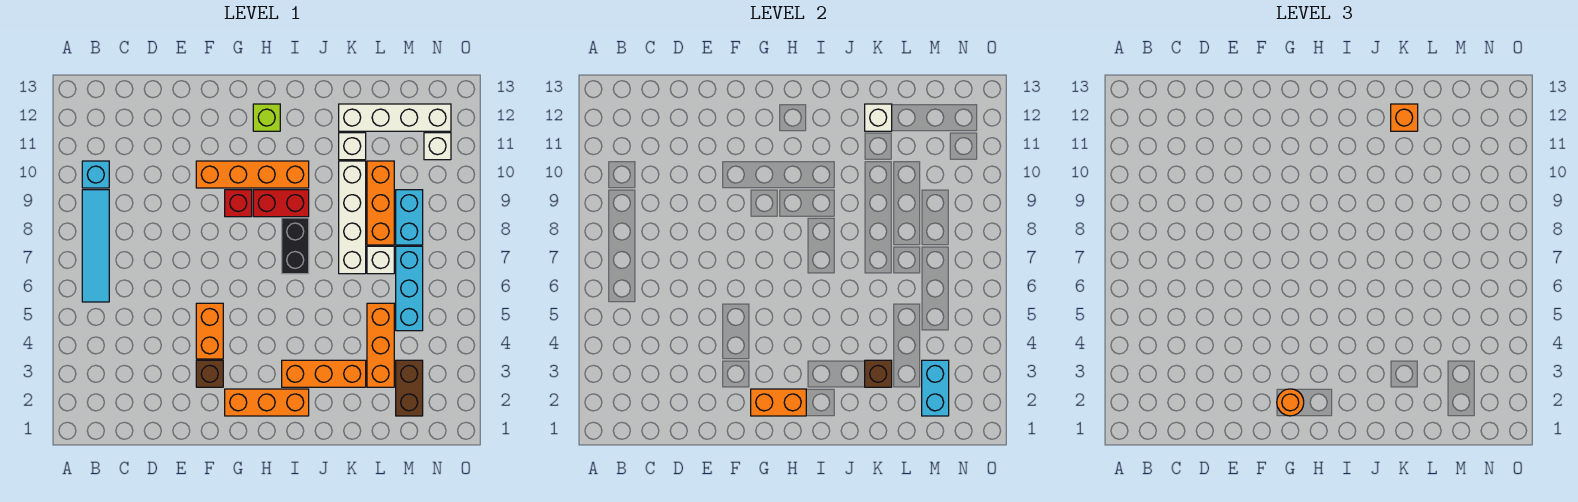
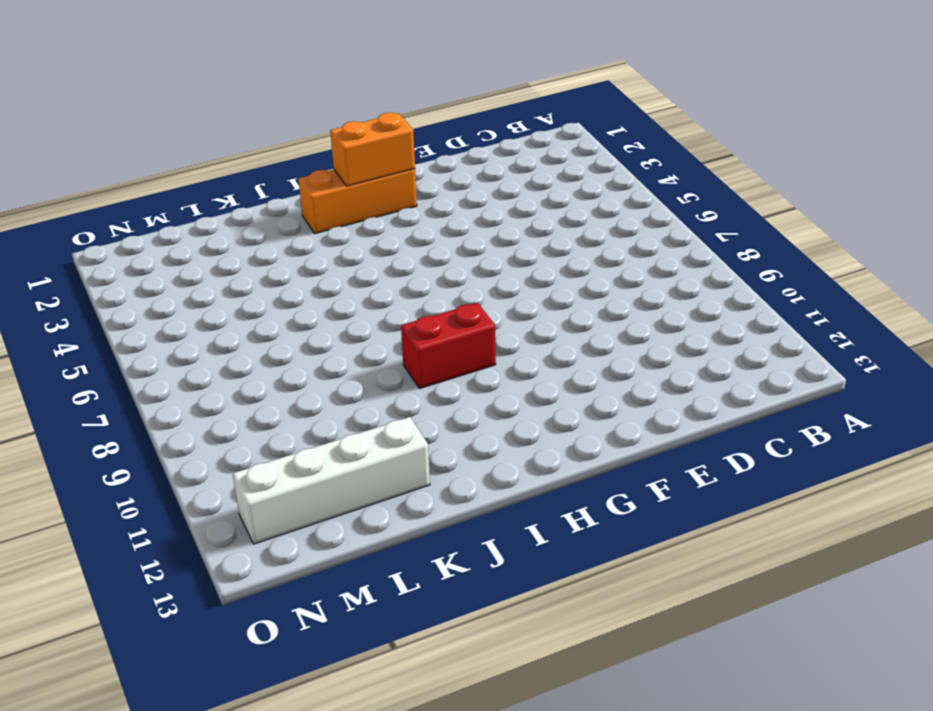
none -> cyan 1x4 tile [82,190,109,302]
none -> cyan 1x1 brick [82,161,109,188]
none -> brown 1x1 brick [196,360,223,387]

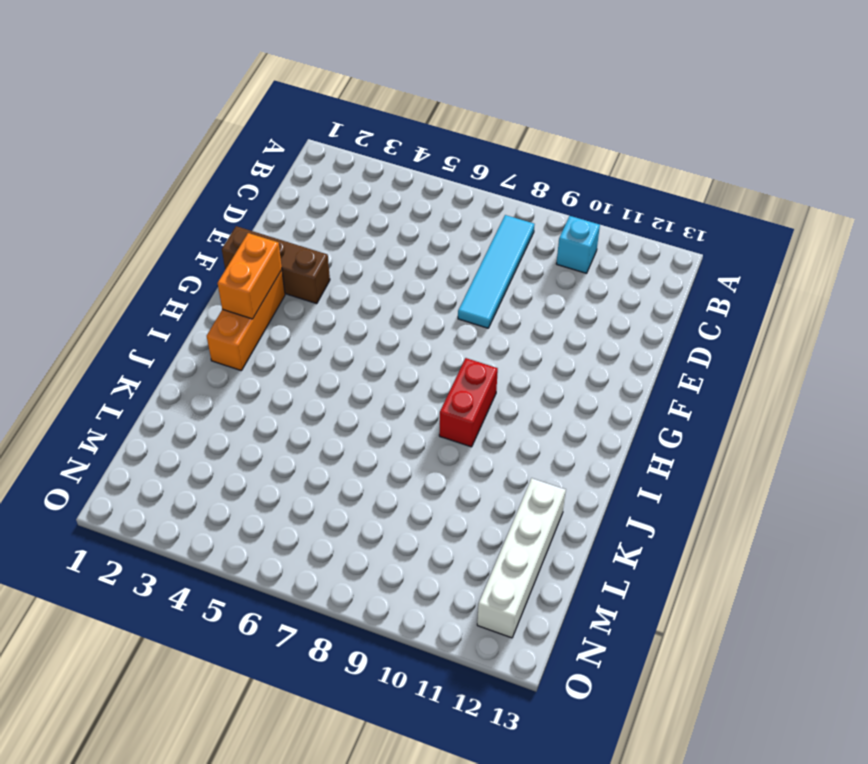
cyan 1x4 tile [458,215,535,328] -> cyan 1x4 tile turned to [82,190,109,302]
brown 1x3 brick [222,226,330,304] -> brown 1x1 brick [196,360,223,387]
none -> orange 1x2 brick [196,303,223,359]
none -> orange 1x4 brick [196,161,309,188]
none -> red 1x1 brick [225,190,252,217]

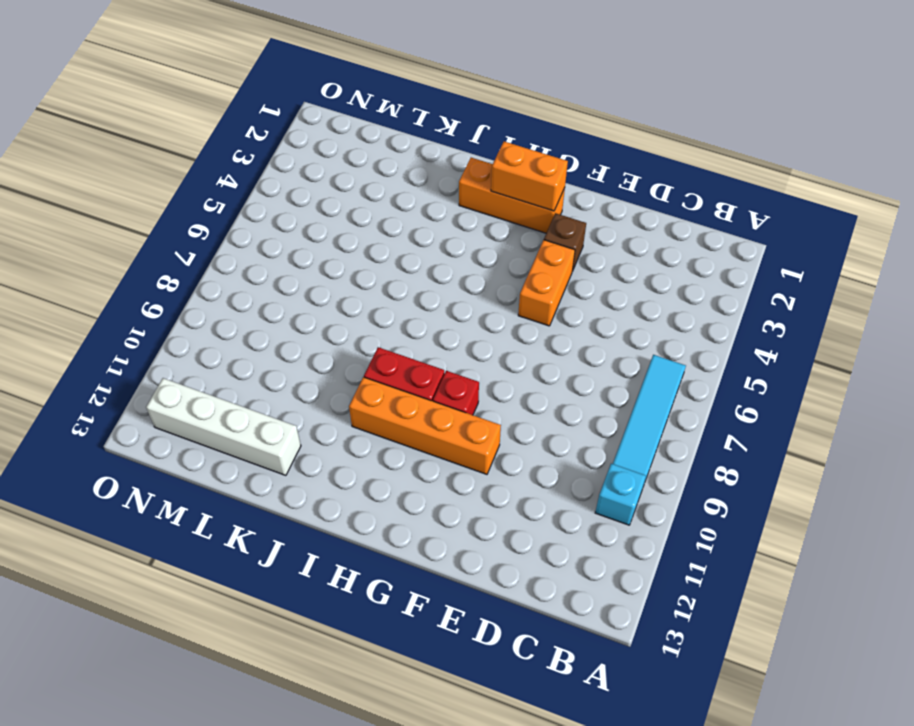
none -> lime 1x1 brick [253,104,280,131]
none -> orange 1x3 brick [282,360,366,387]
none -> black 1x2 brick [282,218,309,274]

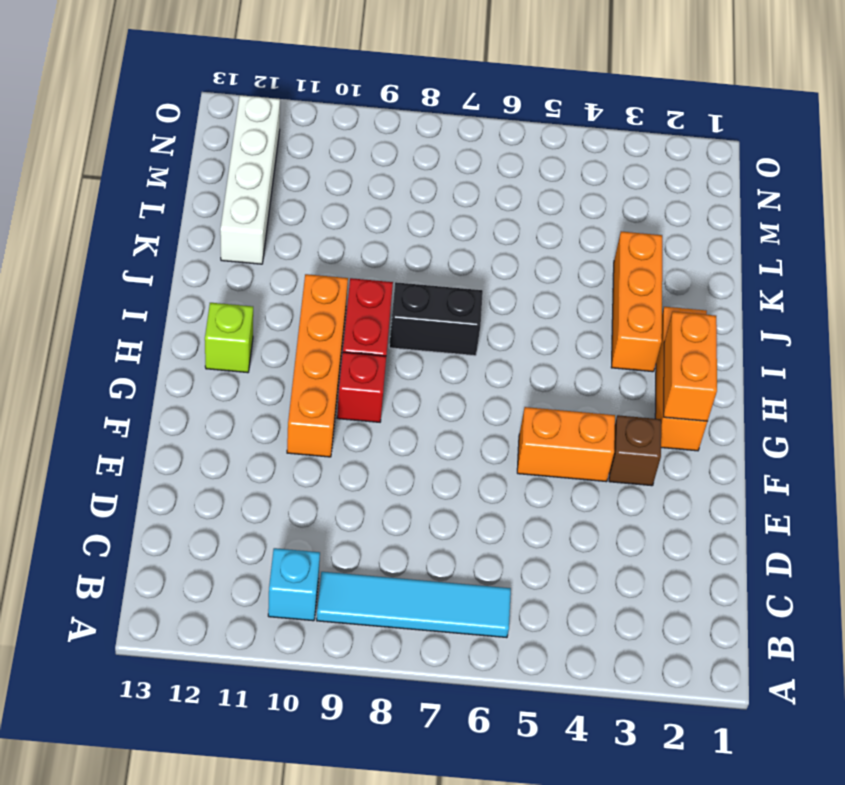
none -> white 1x4 brick [339,161,366,274]
none -> white 1x1 brick [339,133,366,160]
none -> orange 1x3 brick [367,303,394,387]

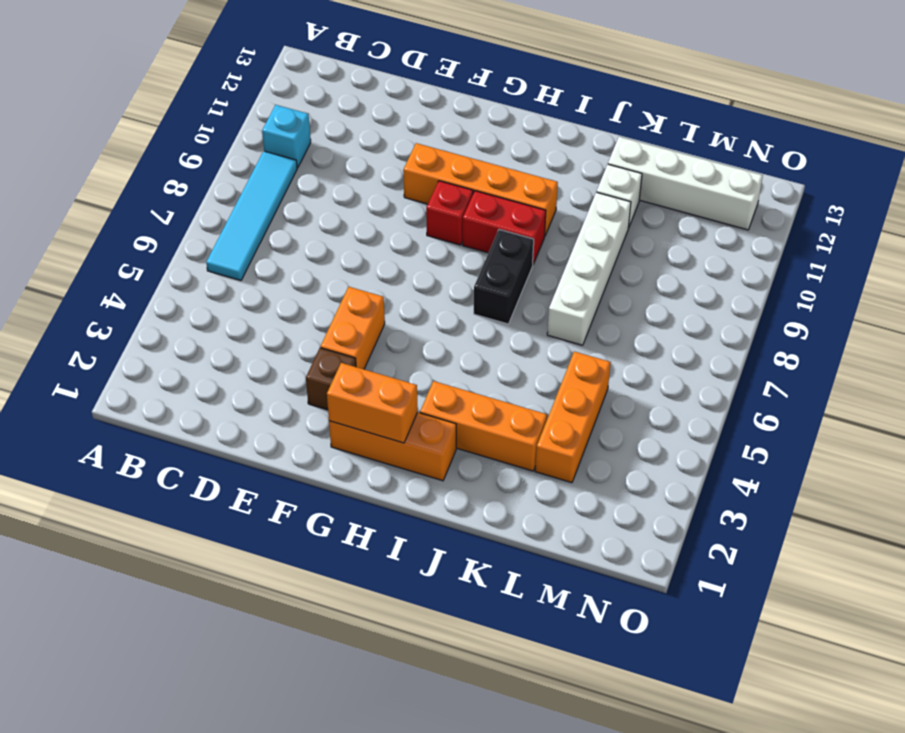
none -> lime 1x1 brick [253,104,280,131]
none -> white 1x1 brick [367,246,394,274]
none -> orange 1x3 brick [367,161,394,245]

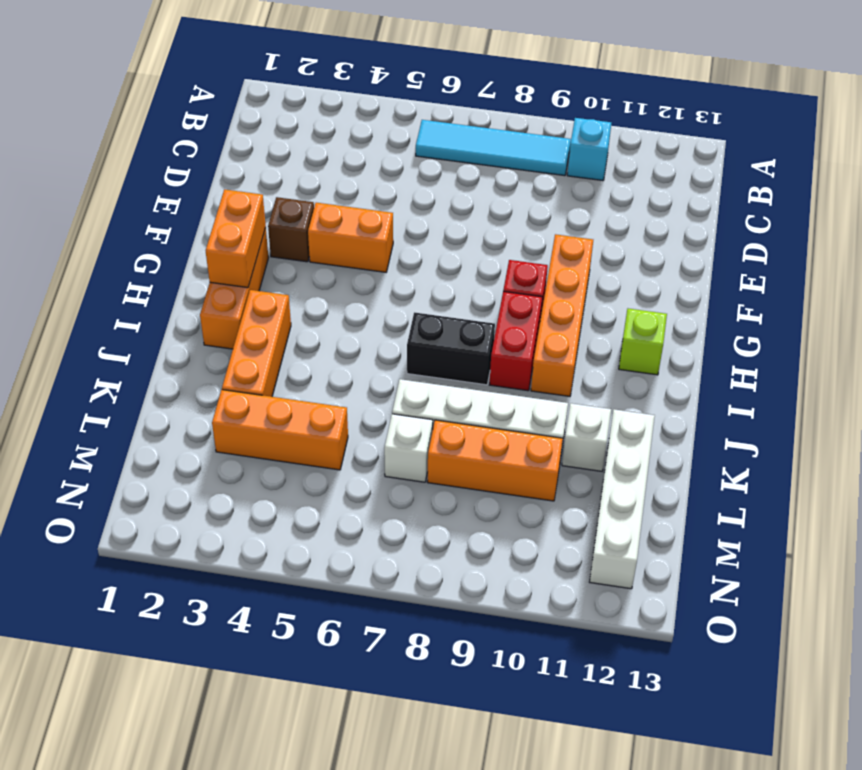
none -> brown 1x2 brick [396,360,423,416]
none -> cyan 1x3 brick [396,246,423,331]
none -> cyan 1x2 brick [396,190,423,245]

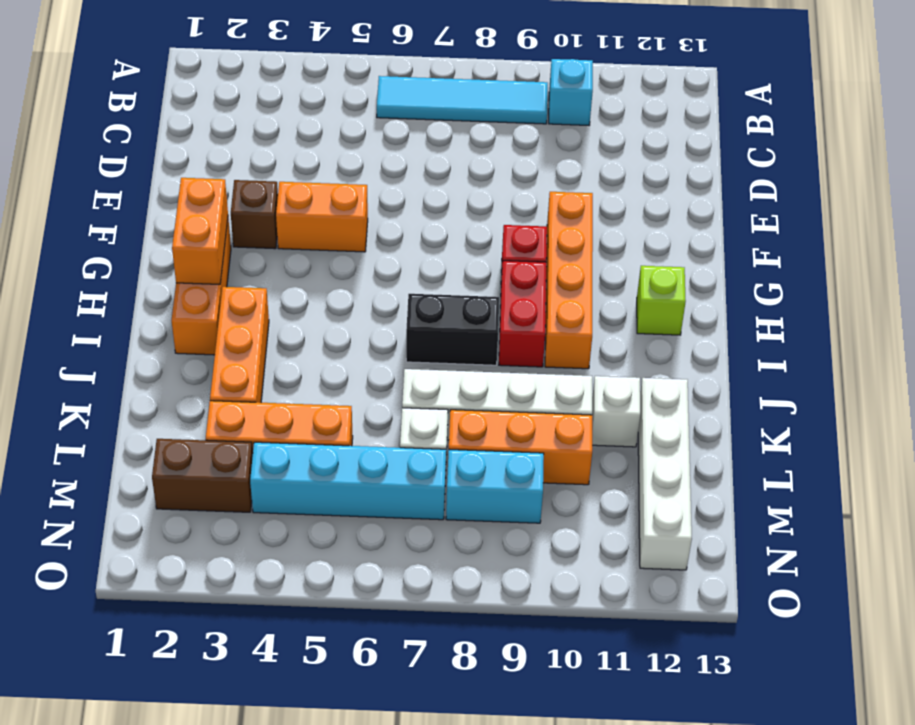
cyan 1x4 brick [250,442,446,520] -> cyan 1x3 brick [396,246,423,331]
none -> white 1x1 brick [424,133,451,160]
none -> brown 1x1 brick [865,360,892,387]
none -> white 1x1 brick [865,104,892,131]

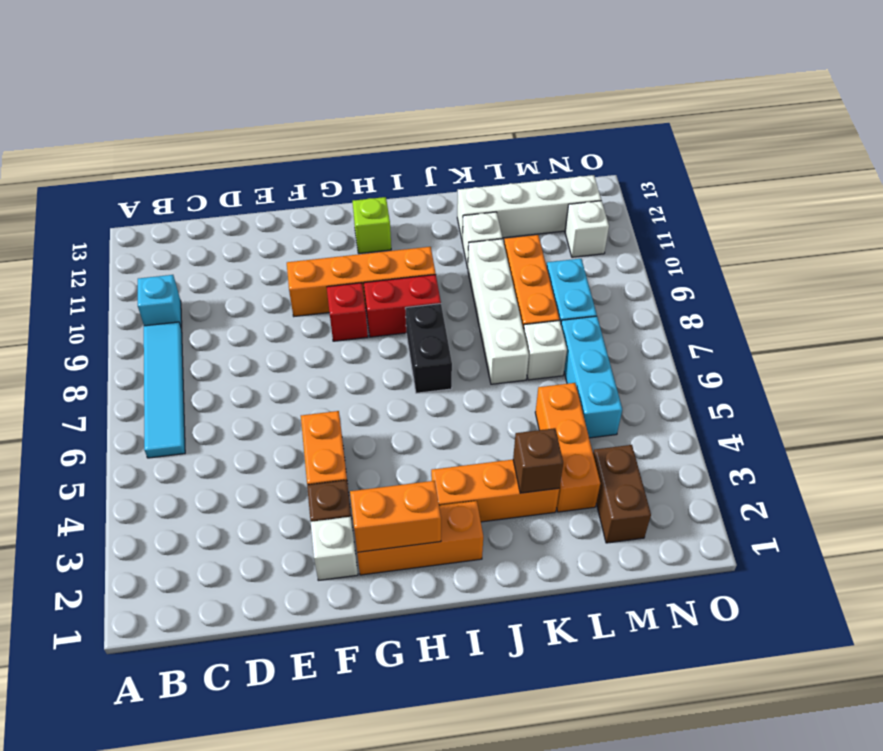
white 1x1 brick [311,517,358,580] -> white 1x1 brick moved to [865,104,892,131]
none -> cyan 1x2 brick [922,360,949,416]
none -> orange 1x1 round brick [1277,389,1304,416]
none -> orange 1x1 brick [1391,104,1418,131]

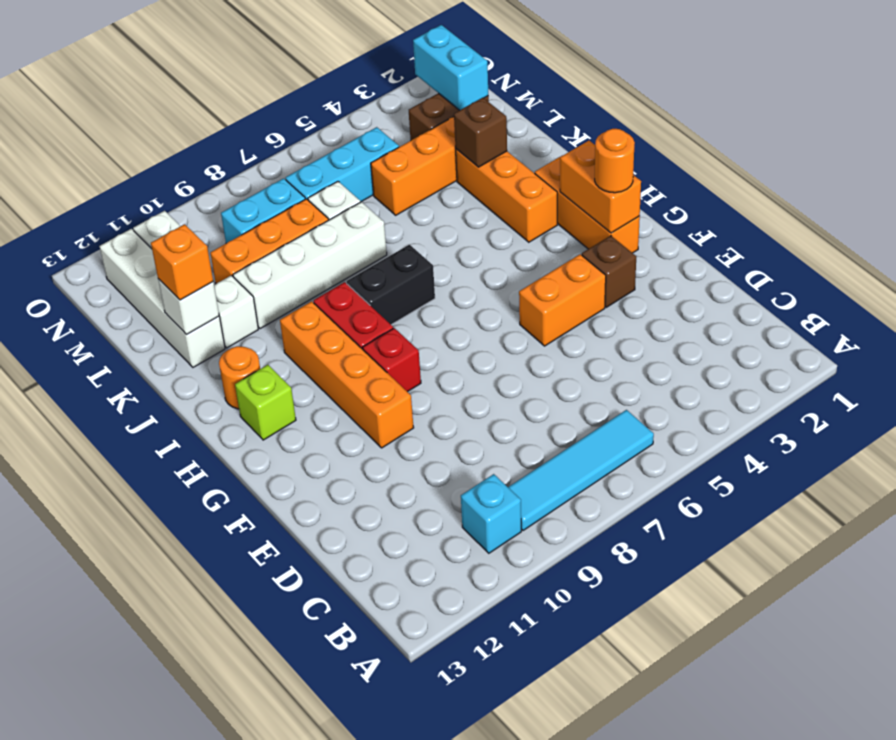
orange 1x1 round brick [219,346,260,409] -> none
cyan 1x2 brick [413,25,488,110] -> cyan 1x2 brick turned to [922,360,949,416]

